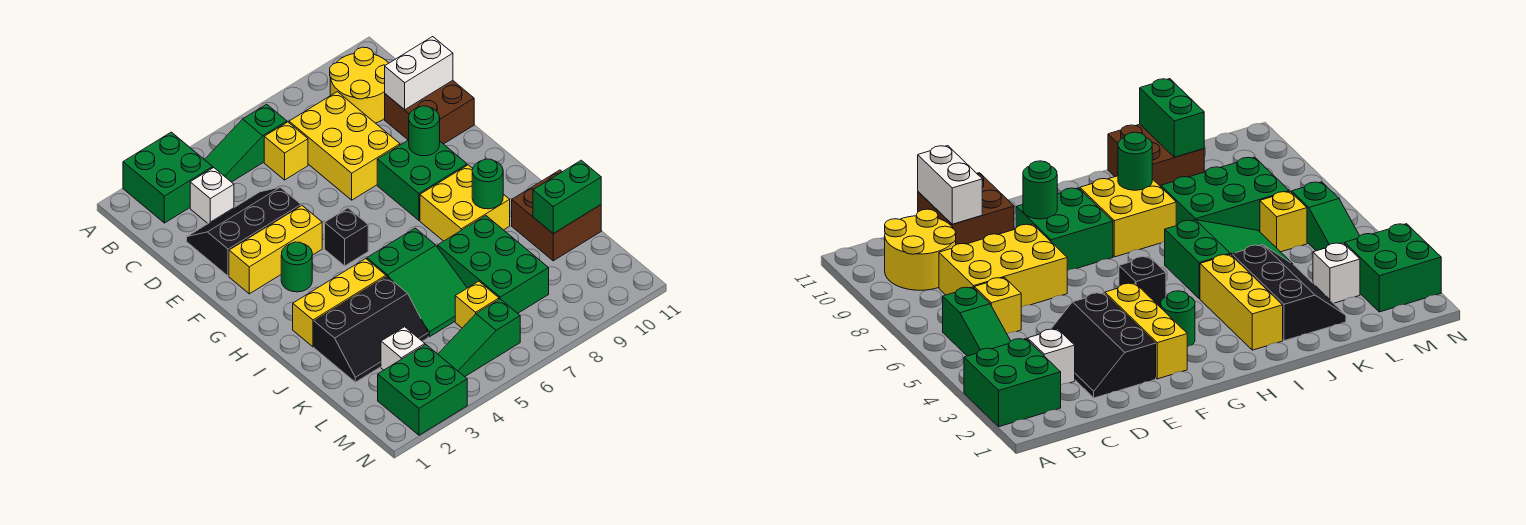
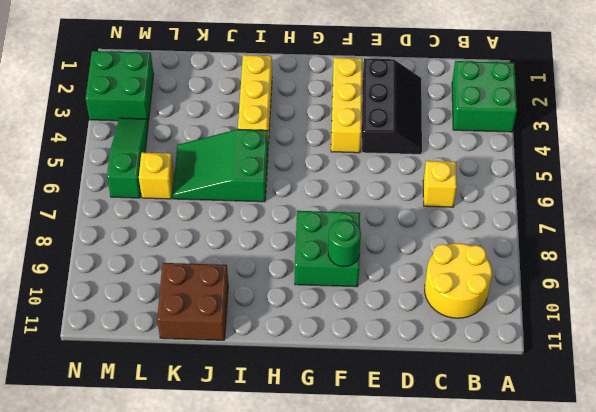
none -> green 1x3 slope [205,104,287,182]
none -> white 1x1 brick [190,168,234,223]
none -> yellow 2x3 brick [289,92,400,200]

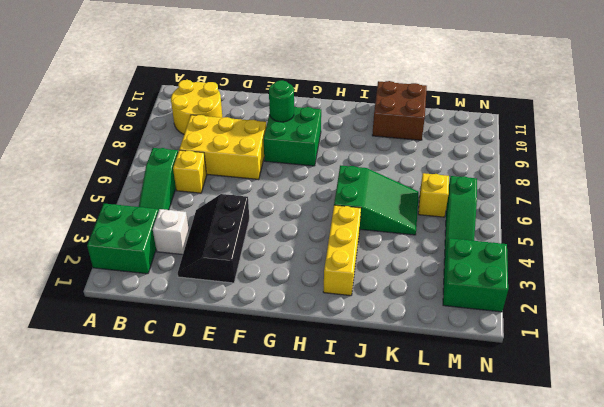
none -> brown 2x2 brick [385,81,474,144]
none -> yellow 1x3 brick [229,206,322,294]
none -> green 1x1 round brick [281,242,312,292]

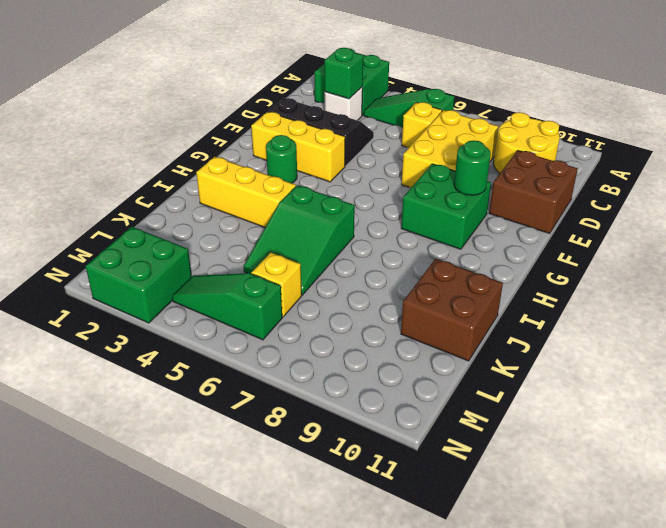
green 1x1 brick [324,48,363,99] -> none
none -> black 1x1 brick [325,208,368,266]
none -> yellow 2x2 brick [420,165,510,241]
none -> black 2x3 slope [314,276,428,382]

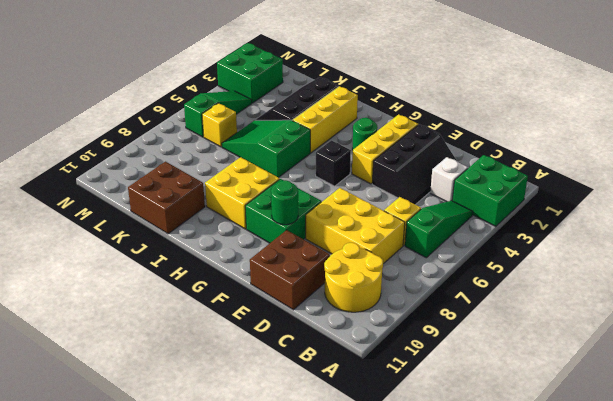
none -> green 2x3 brick [438,216,549,313]
none -> white 1x1 brick [381,327,425,370]
none -> white 1x2 brick [385,37,453,110]

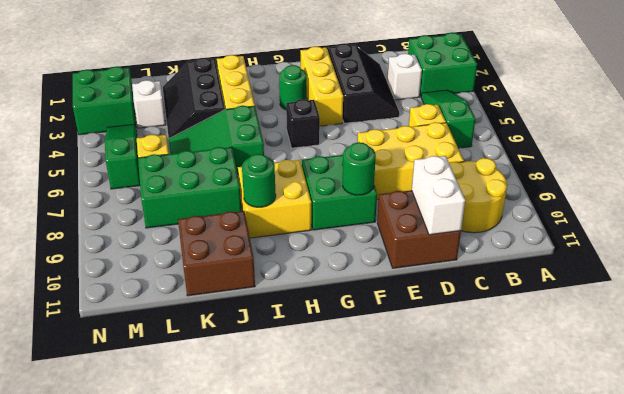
none -> green 1x2 brick [533,160,601,234]

